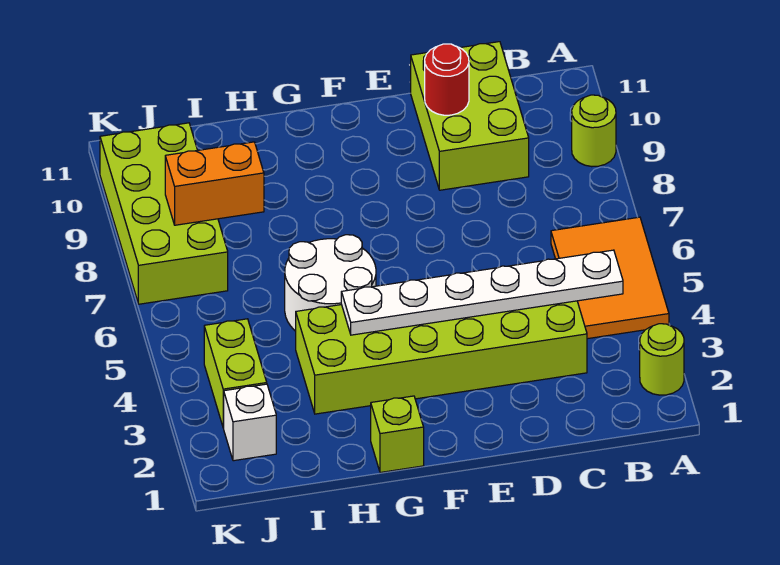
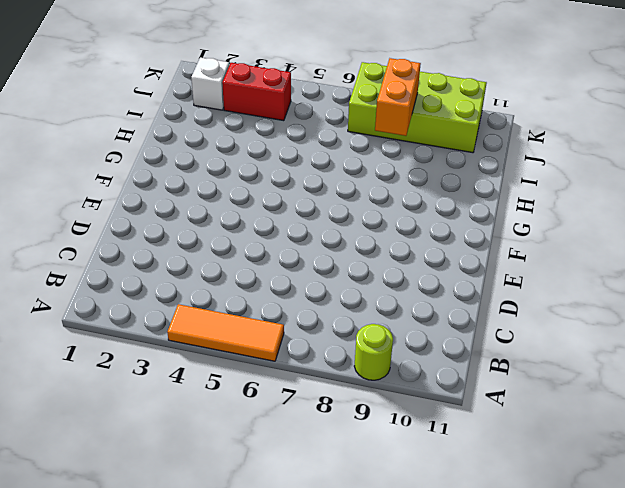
orange 1x3 tile [167,304,284,361] -> orange 2x3 tile [551,217,669,339]
red 1x2 brick [222,63,291,121] -> lime 1x2 brick [204,319,267,428]
none -> lime 1x1 round brick [640,324,684,395]
none -> lime 2x6 brick [296,301,587,414]
none -> lime 2x3 brick [411,42,529,190]

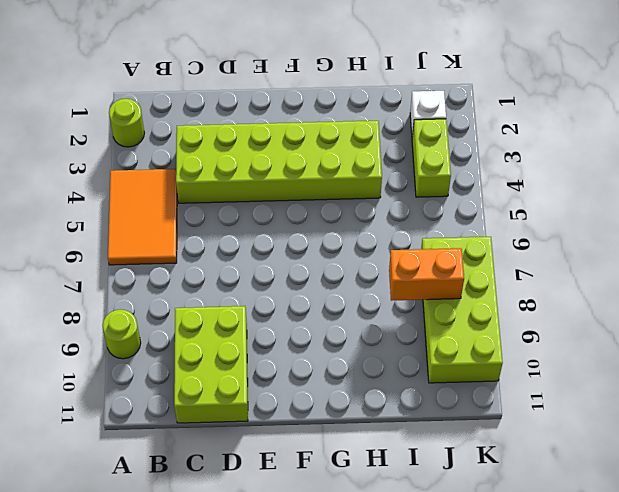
none -> lime 1x1 brick [371,396,424,472]
none -> white 2x2 round brick [285,235,376,331]
none -> white 1x6 plate [341,250,623,335]

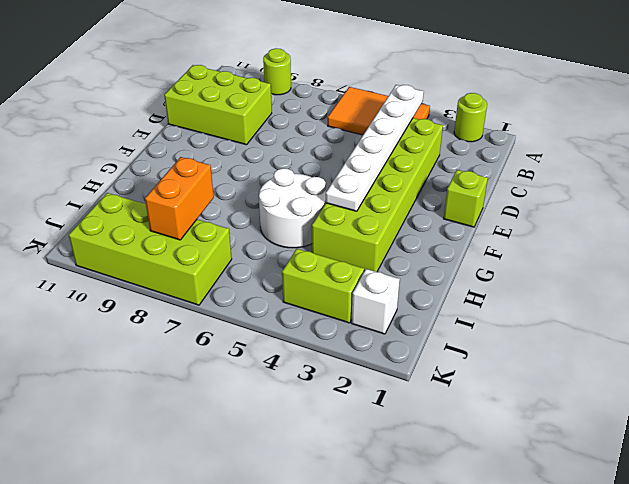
lime 1x1 brick [444,170,488,227] -> lime 1x1 brick moved to [371,396,424,472]
none -> red 1x1 round brick [425,44,469,115]

